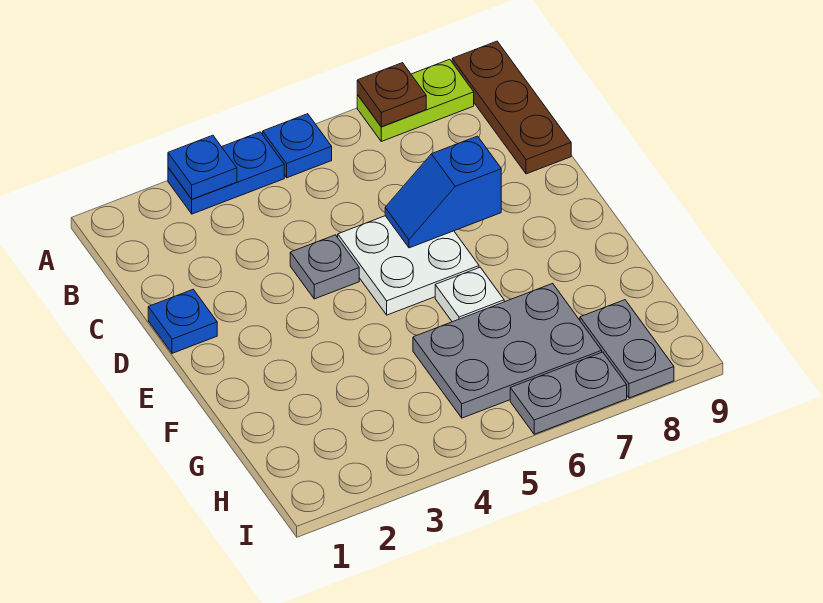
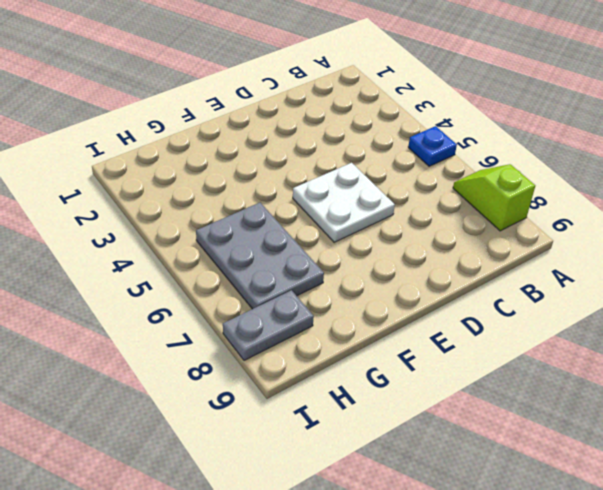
lime 1x2 slope [453,164,535,231] -> lime 1x2 plate [357,59,474,141]
none -> blue 1x2 plate [168,132,284,214]
none -> brown 1x3 plate [452,41,571,174]
none -> blue 1x1 plate [148,289,217,353]

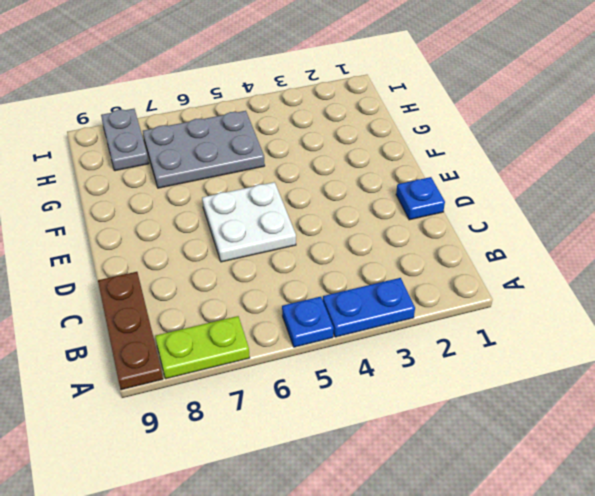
none -> grey 1x1 plate [290,235,359,299]
none -> white 1x1 plate [435,268,504,322]
none -> grey 1x2 plate [510,352,627,434]

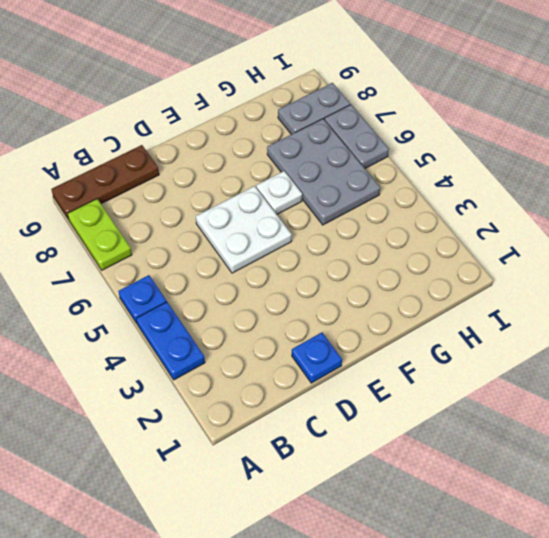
none -> grey 1x1 plate [290,235,359,299]
none -> blue 1x1 plate [168,135,237,199]
none -> brown 1x1 plate [357,63,426,127]

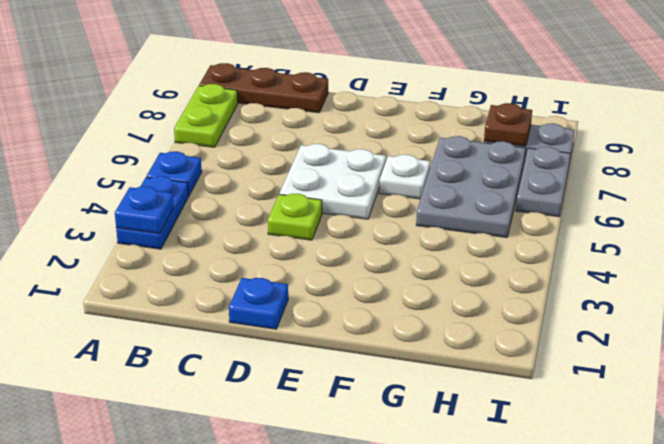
lime 1x1 plate [268,194,322,240] -> grey 1x1 plate [290,235,359,299]
brown 1x1 plate [484,103,532,146] -> brown 1x1 plate moved to [357,63,426,127]
none -> blue 1x2 slope [385,136,501,248]

